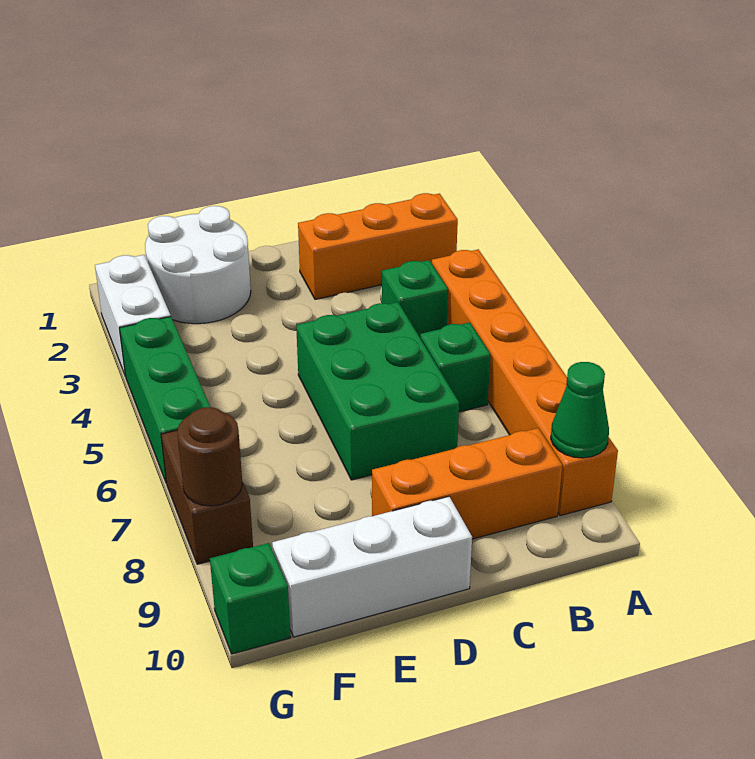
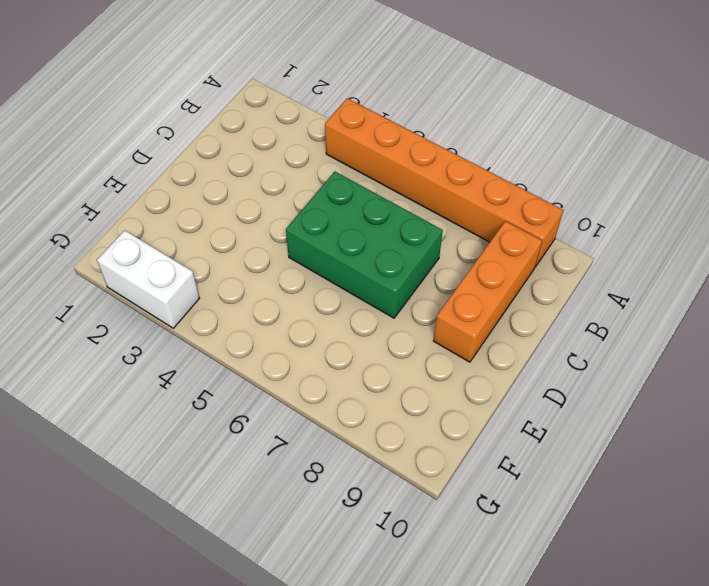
none -> orange 1x3 brick [298,193,458,299]
none -> green 1x1 brick [382,260,448,337]
none -> green 1x1 brick [420,322,491,412]

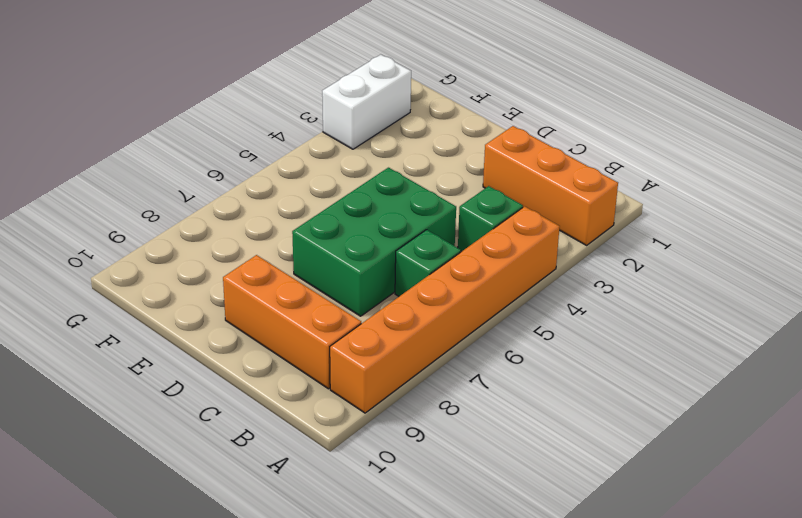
none -> white 1x3 brick [272,497,472,637]
none -> white 2x2 round brick [145,206,251,324]
none -> green 1x3 brick [120,317,210,483]

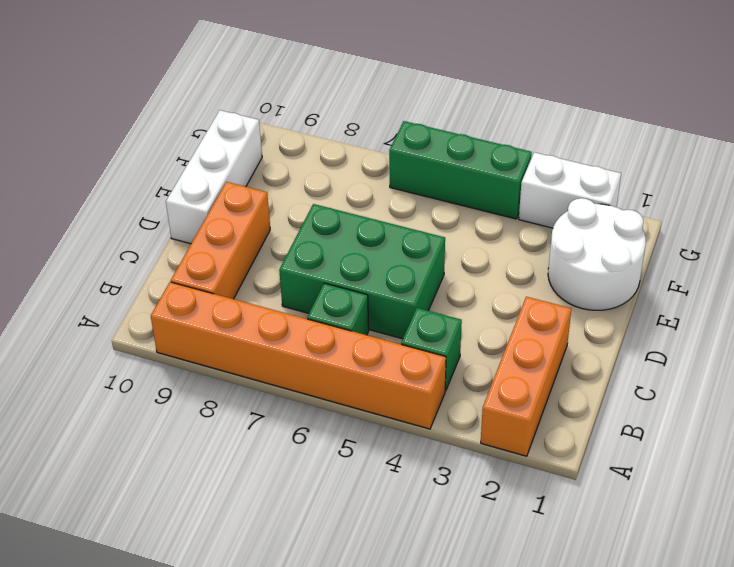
none -> brown 1x2 brick [161,430,253,564]
none -> green 1x1 brick [210,543,291,654]
none -> green 1x1 cone [551,362,609,458]

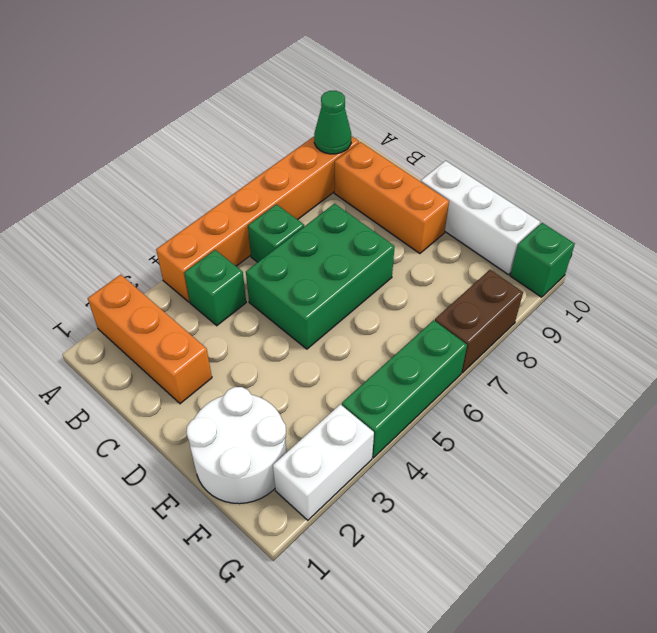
none -> brown 1x1 round brick [177,407,242,506]

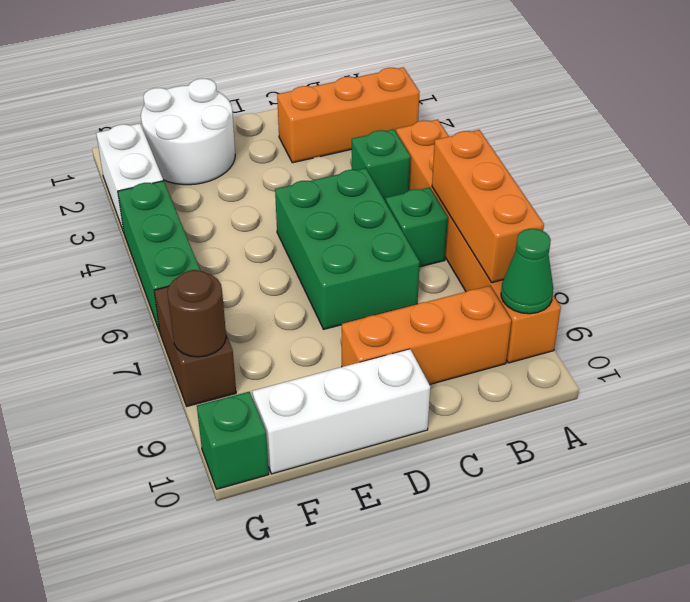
orange 1x3 brick [432,130,544,283] -> none

